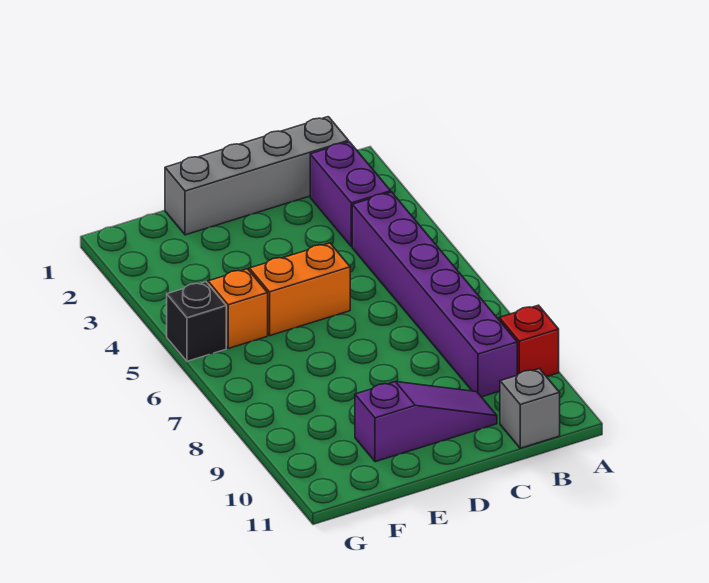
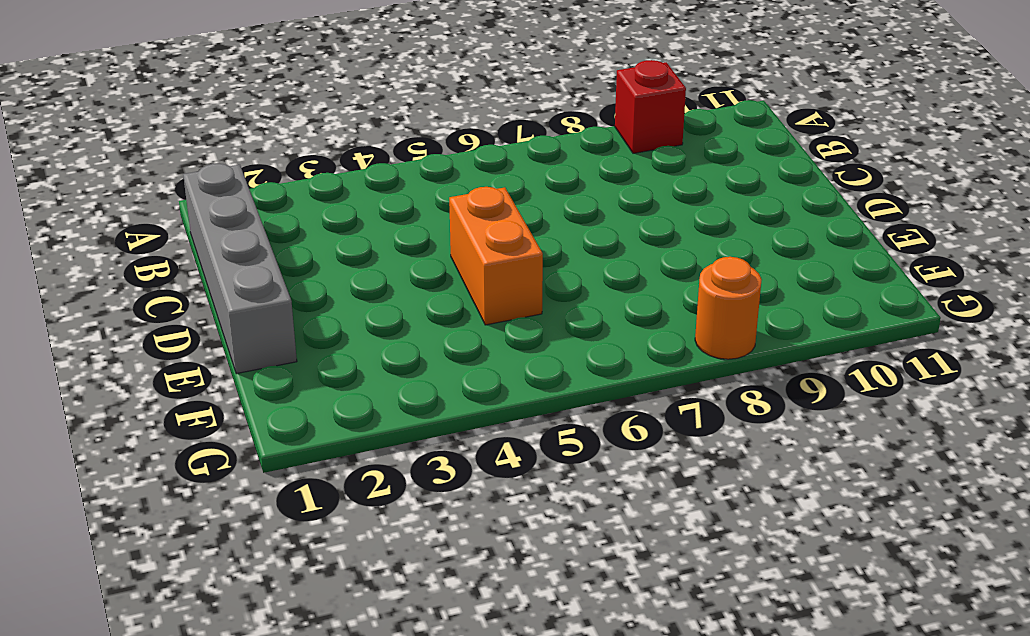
orange 1x1 round brick [695,257,762,359] -> none
none -> purple 1x2 brick [310,142,391,247]
none -> purple 1x6 brick [352,192,517,397]

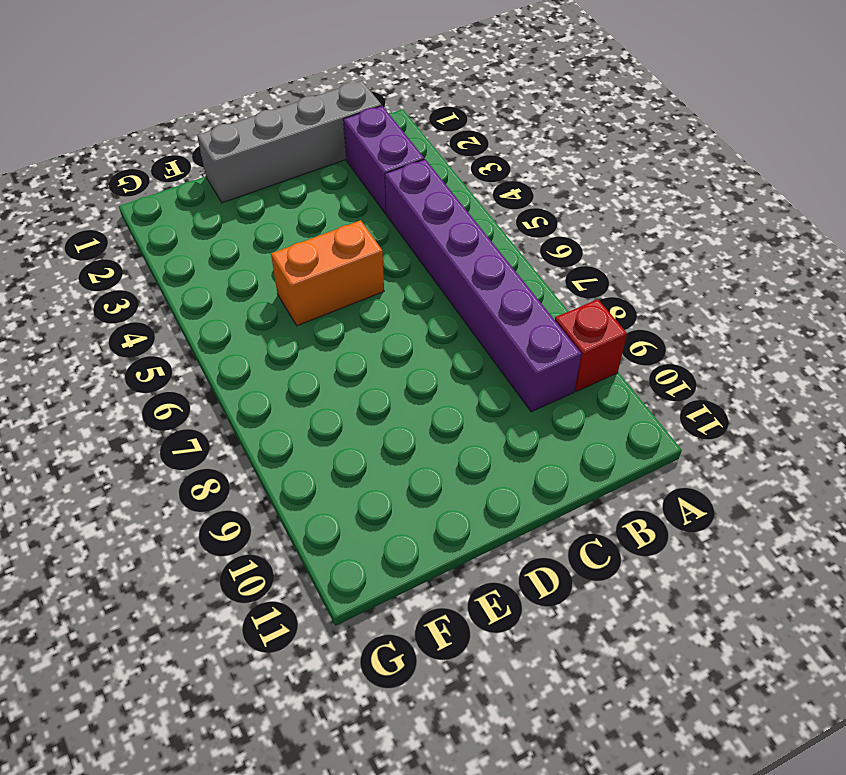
none -> grey 1x1 brick [500,369,560,448]
none -> purple 1x3 slope [355,382,497,462]

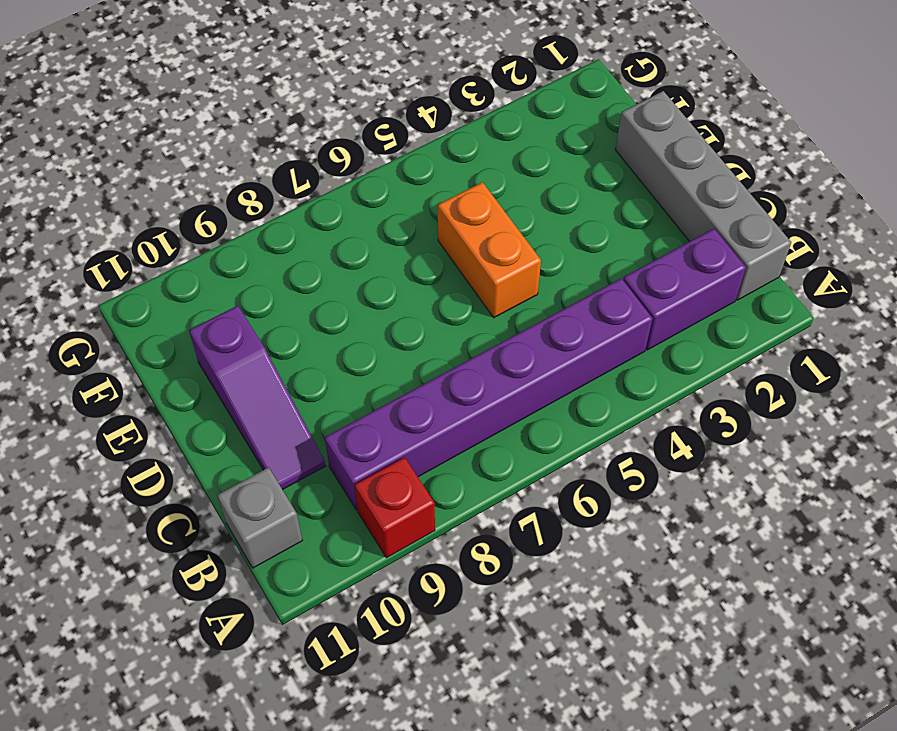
none -> orange 1x1 brick [208,269,268,348]
none -> black 1x1 brick [167,282,226,361]

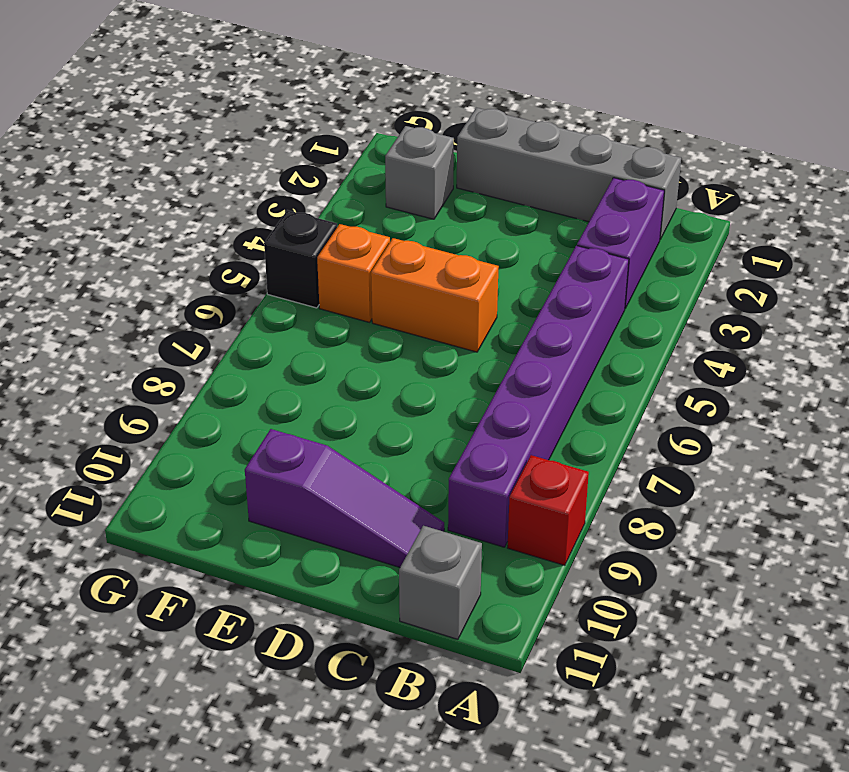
grey 1x1 brick [385,126,454,219] -> none

